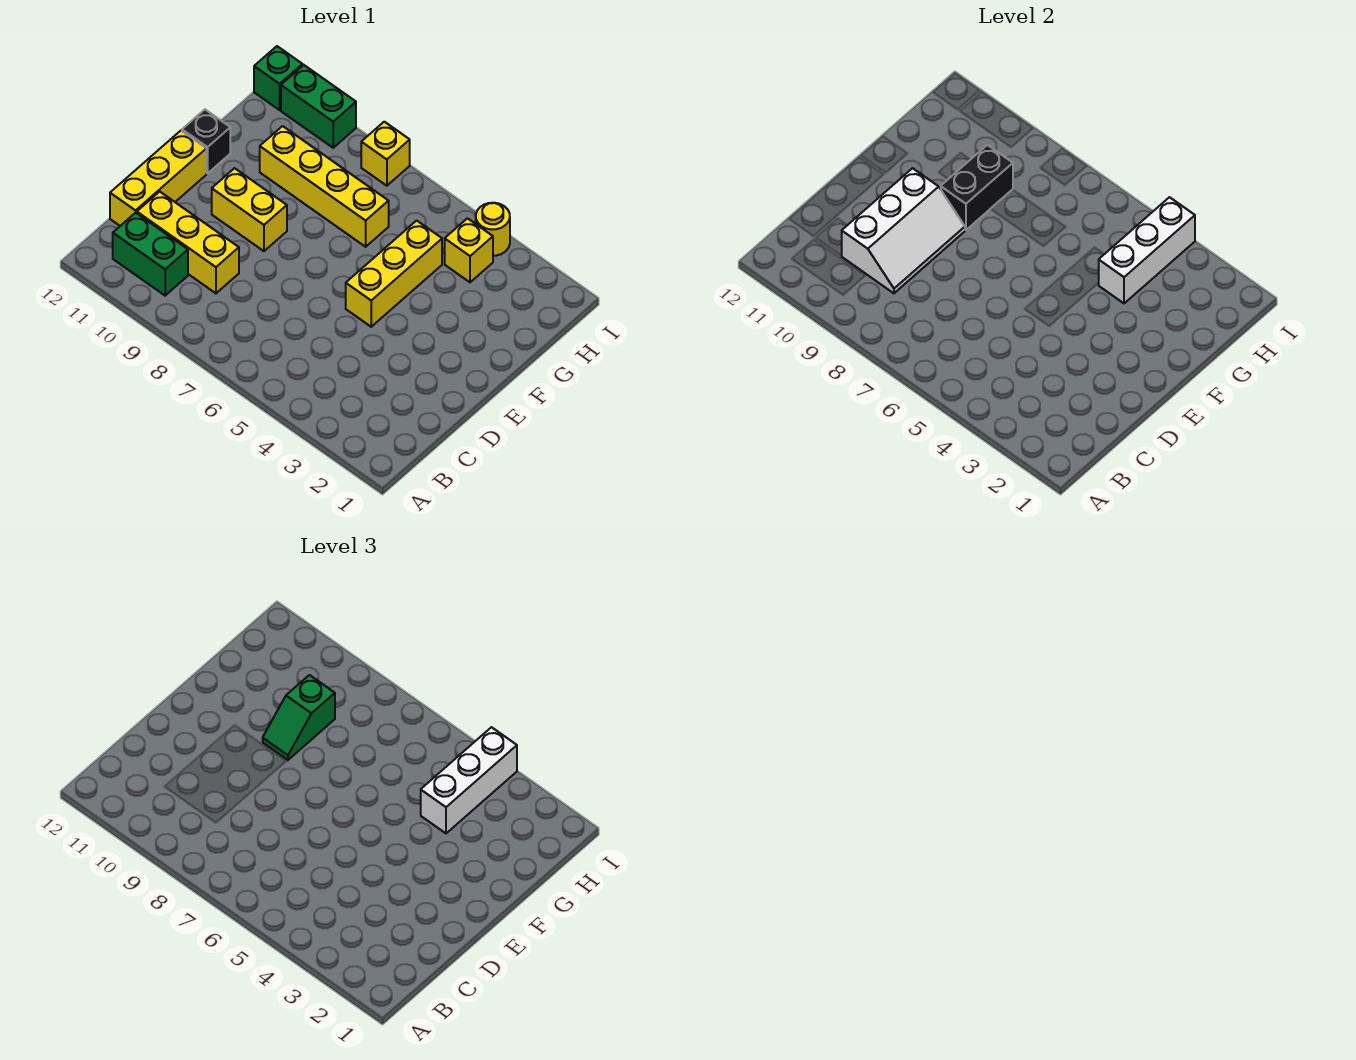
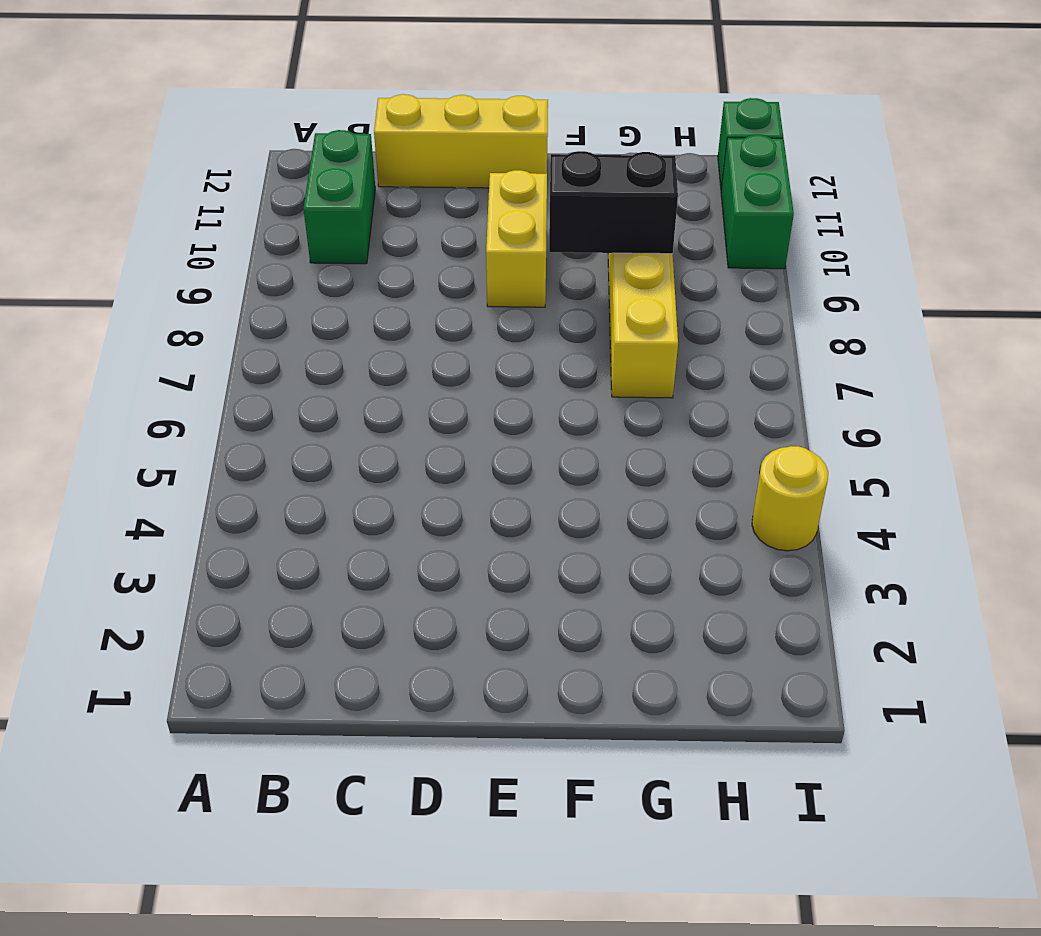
none -> yellow 1x3 brick [137,192,239,293]
none -> yellow 1x3 brick [346,221,442,327]
none -> black 1x1 brick [182,110,230,173]

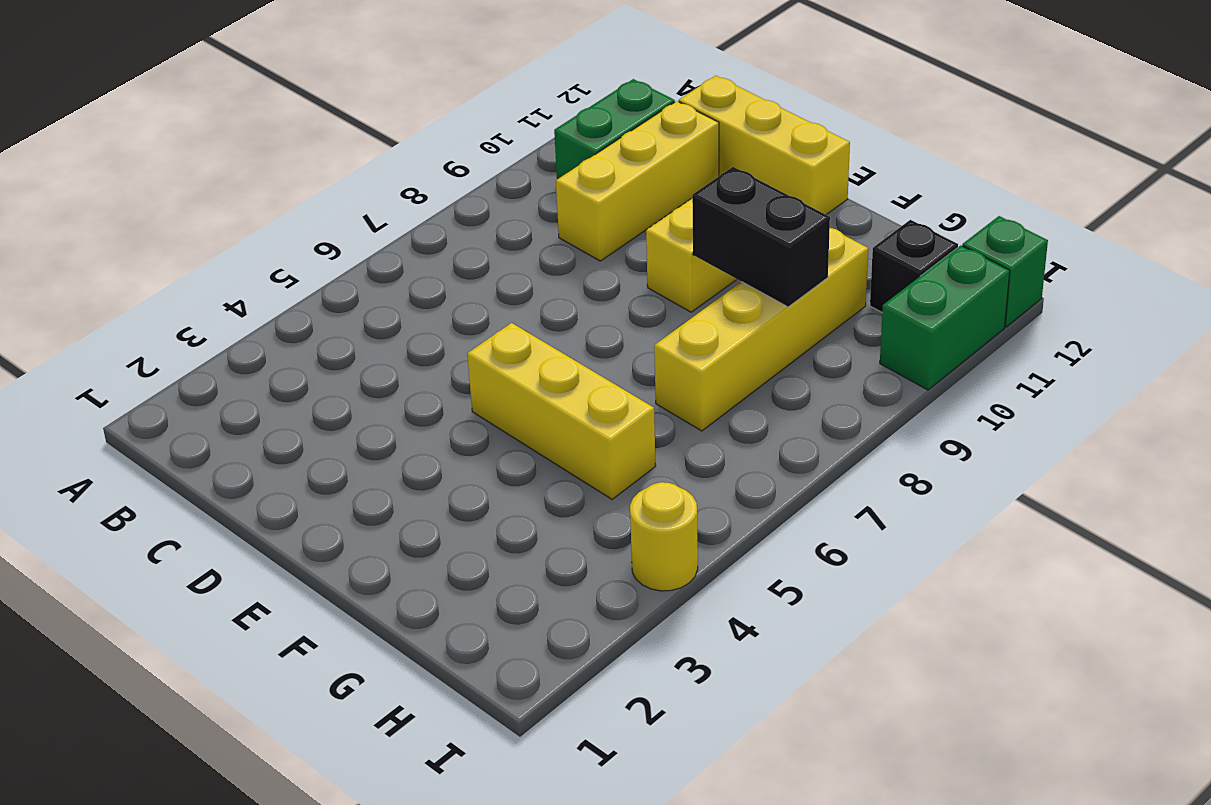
black 1x1 brick [870,220,958,312] -> black 1x1 brick moved to [182,110,230,173]
none -> yellow 1x1 brick [445,218,493,282]
none -> yellow 1x1 brick [361,122,410,186]
none -> white 2x3 slope [842,168,965,293]

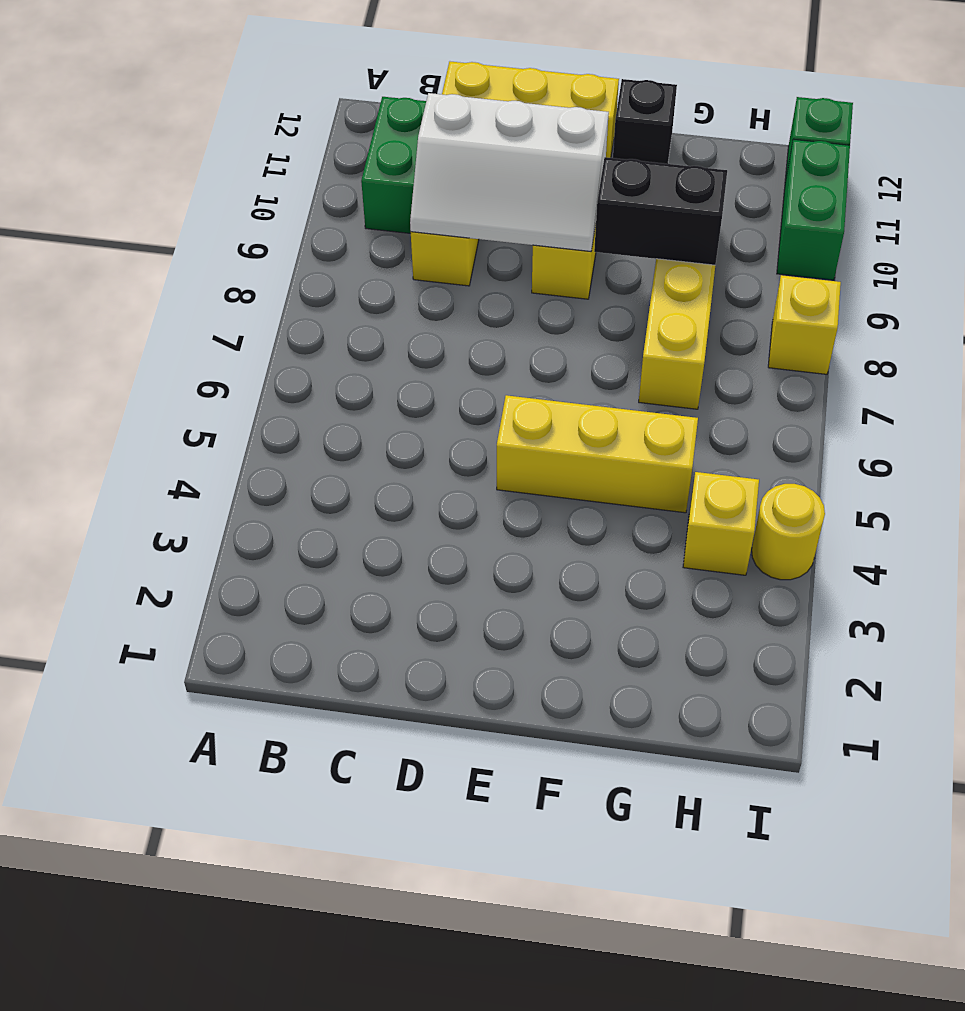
none -> white 1x3 brick [1099,197,1195,303]
none -> green 1x2 slope [263,675,335,760]
none -> white 1x3 brick [421,727,517,833]

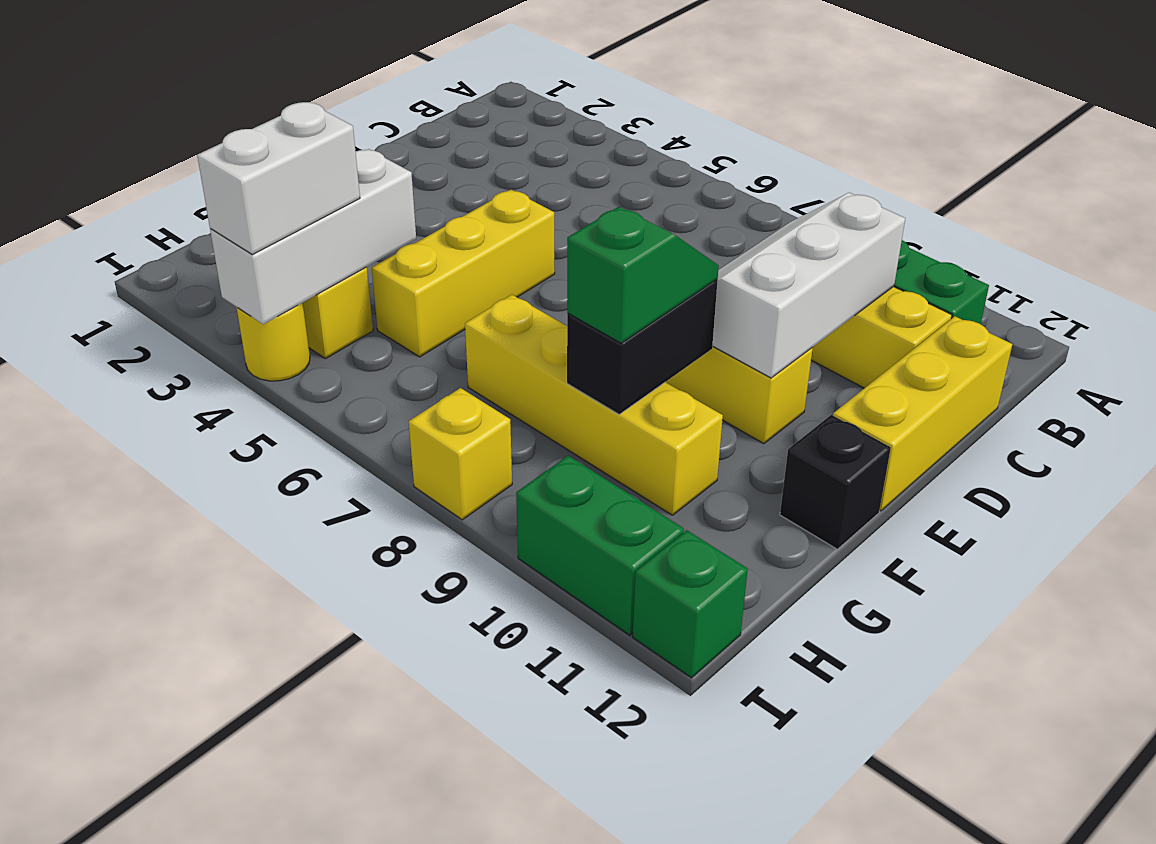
white 1x2 brick [197,102,360,255] -> white 1x3 brick [421,727,517,833]

